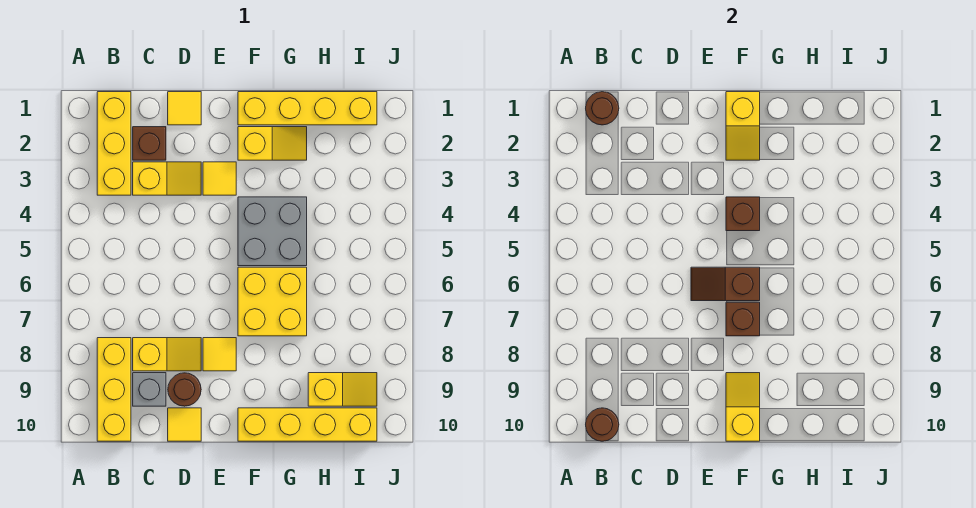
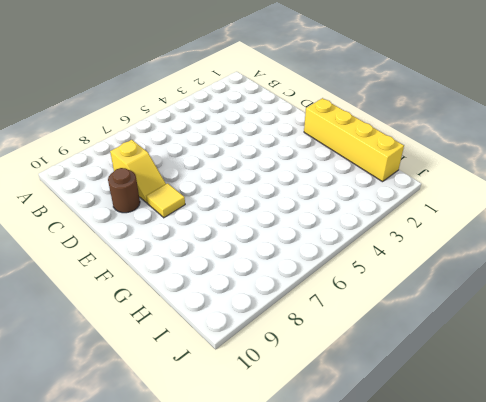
none -> yellow 1x3 brick [97,92,131,195]
none -> yellow 1x3 brick [97,338,131,441]
none -> brown 1x1 brick [133,127,166,160]

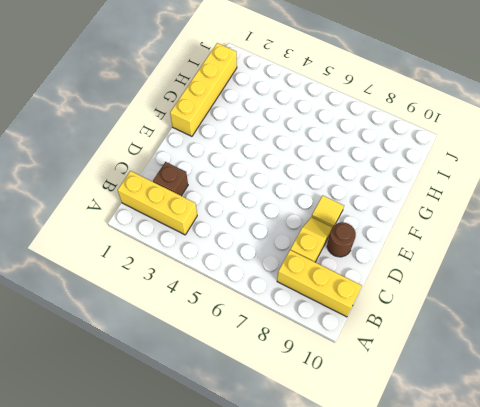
none -> yellow 1x2 slope [133,162,201,195]
none -> grey 1x1 brick [133,373,166,406]
none -> yellow 1x1 tile [168,92,201,125]

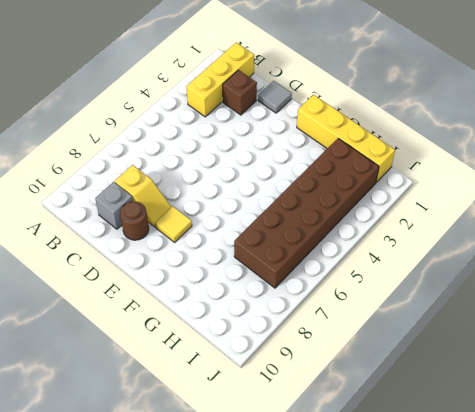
grey 1x1 tile [258,81,292,113] -> yellow 1x1 tile [168,92,201,125]
brown 2x6 brick [234,138,379,288] -> none
none -> yellow 1x3 brick [97,338,131,441]
none -> yellow 1x2 slope [133,162,201,195]
none -> yellow 1x1 tile [168,408,201,441]

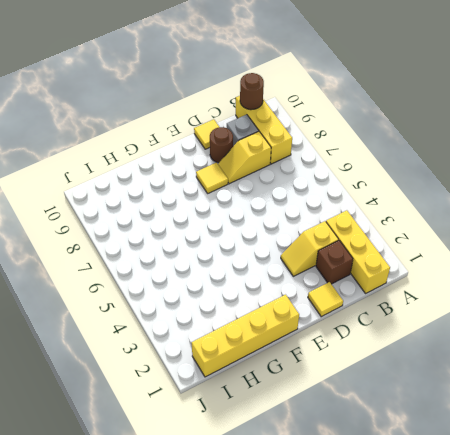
none -> yellow 1x1 tile [203,162,236,195]
none -> yellow 1x2 slope [238,127,307,160]
none -> grey 2x2 brick [238,197,307,266]

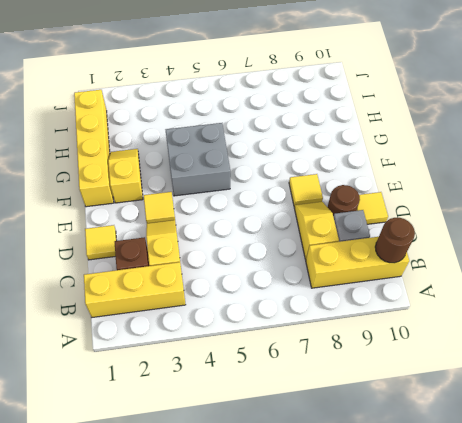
none -> yellow 2x2 brick [238,267,307,336]
none -> yellow 1x4 brick [238,408,377,441]
none -> yellow 1x2 slope [308,373,377,406]

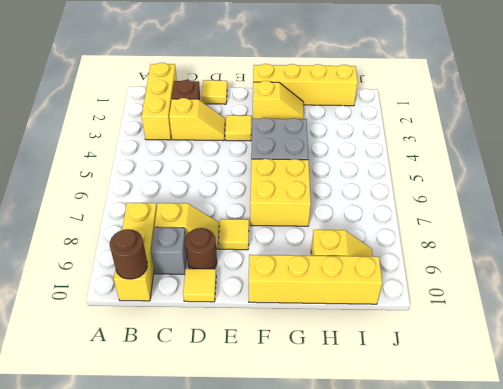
none -> brown 1x1 round brick [586,92,619,125]
none -> brown 1x2 slope [691,267,760,301]
none -> yellow 1x2 slope [726,92,760,160]

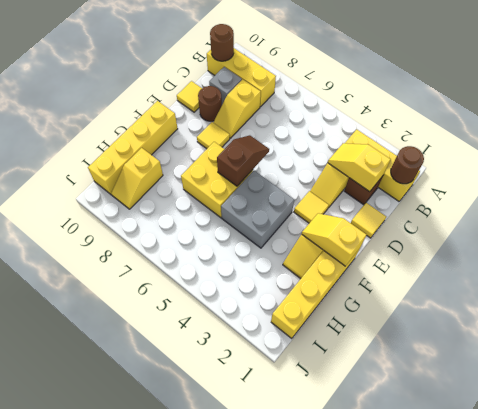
yellow 1x2 slope [328,143,391,192] -> yellow 1x2 slope turned to [726,373,760,441]
none -> brown 1x1 brick [726,197,760,231]
none -> brown 1x1 brick [726,302,760,336]

